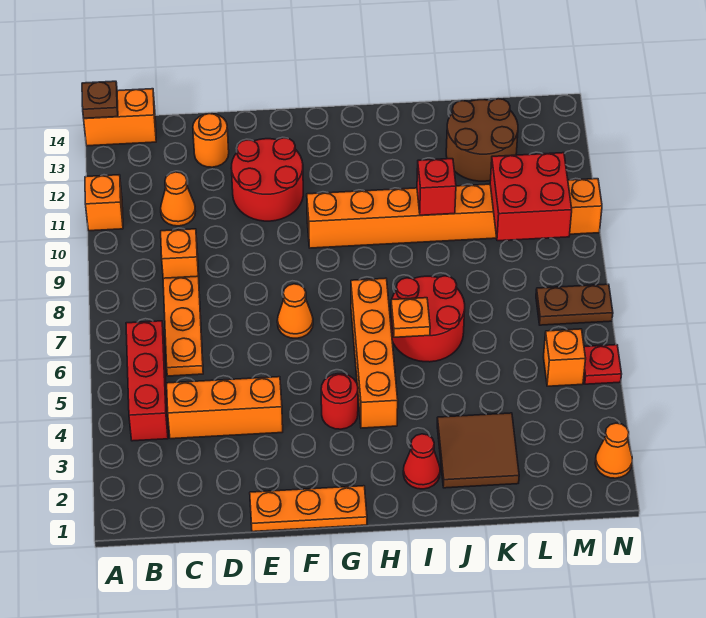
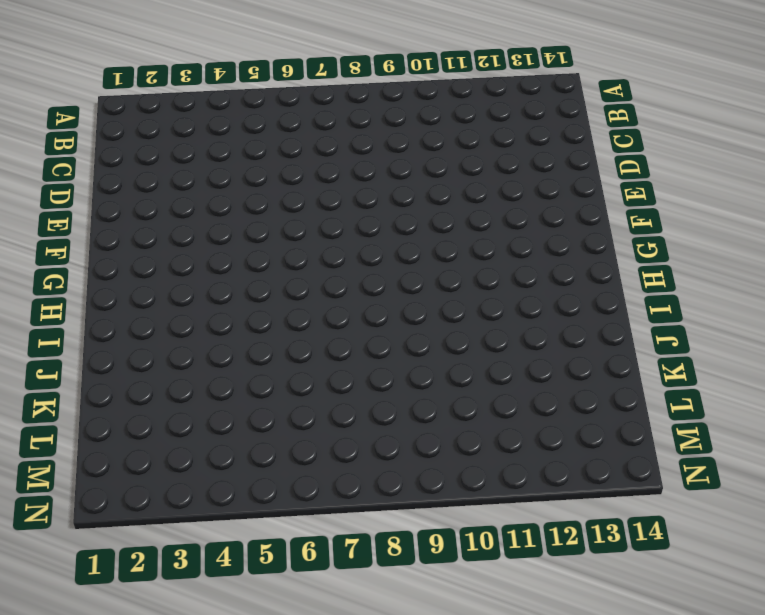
none -> orange 1x1 brick [85,175,123,231]
none -> orange 1x2 brick [84,89,156,146]
none -> red 1x3 brick [126,321,168,441]

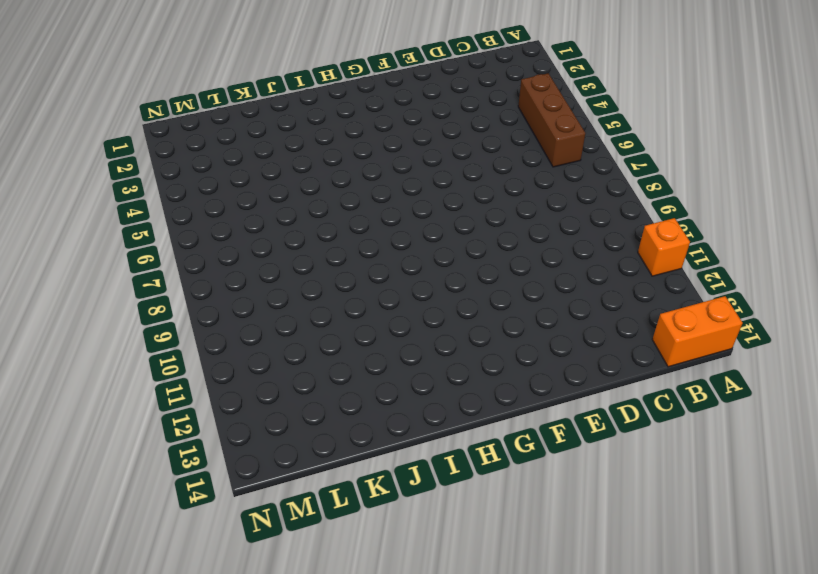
brown 1x3 brick [518,73,585,167] -> red 1x3 brick [126,321,168,441]
none -> orange 1x3 brick [167,377,283,439]
none -> orange 1x3 plate [163,276,203,376]
none -> orange 1x1 brick [161,229,199,278]

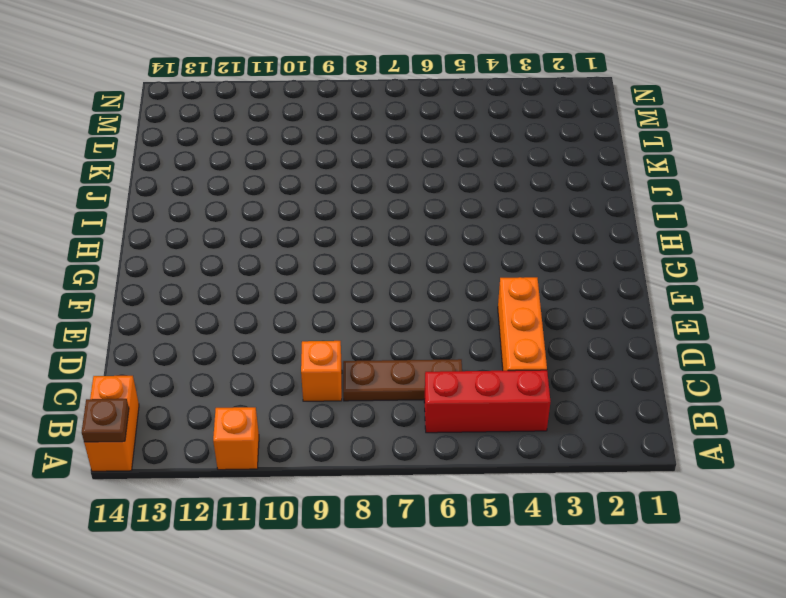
brown 1x3 plate [343,359,462,401] -> orange 1x3 plate [163,276,203,376]
none -> orange 1x1 cone [161,172,195,226]
none -> orange 1x1 round brick [193,114,229,167]
none -> orange 1x3 plate [250,486,367,532]

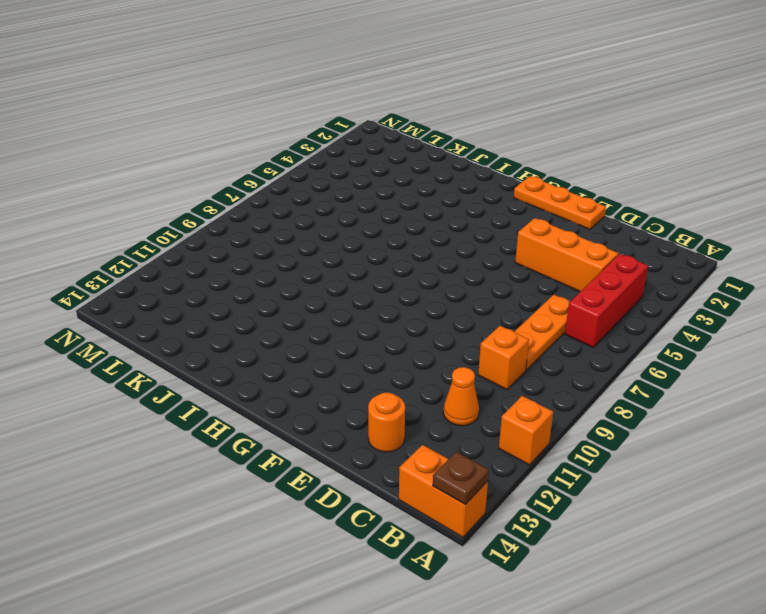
none -> red 2x2 round brick [231,138,303,221]
none -> orange 1x1 cone [277,284,313,338]
none -> red 1x1 round brick [321,374,358,429]

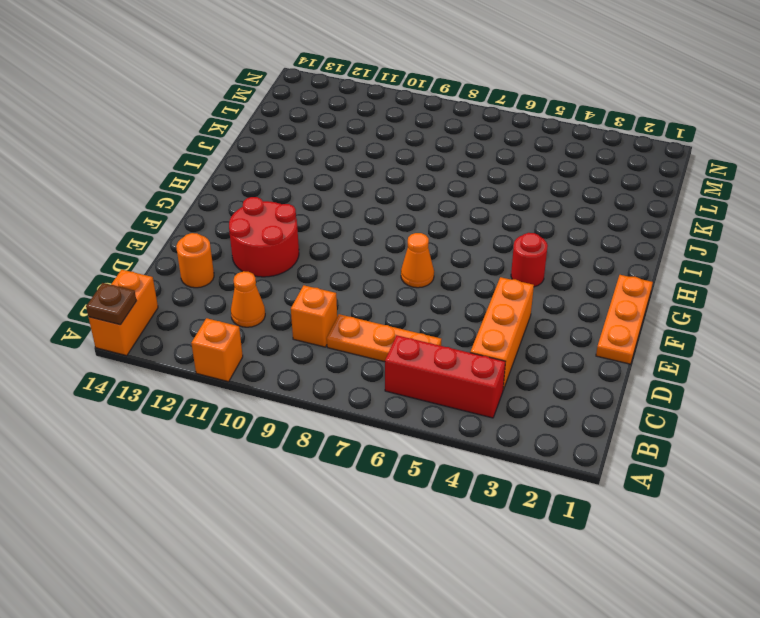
none -> orange 1x8 brick [307,179,602,248]
none -> orange 1x4 brick [351,278,398,428]
none -> red 1x1 cone [403,434,440,489]

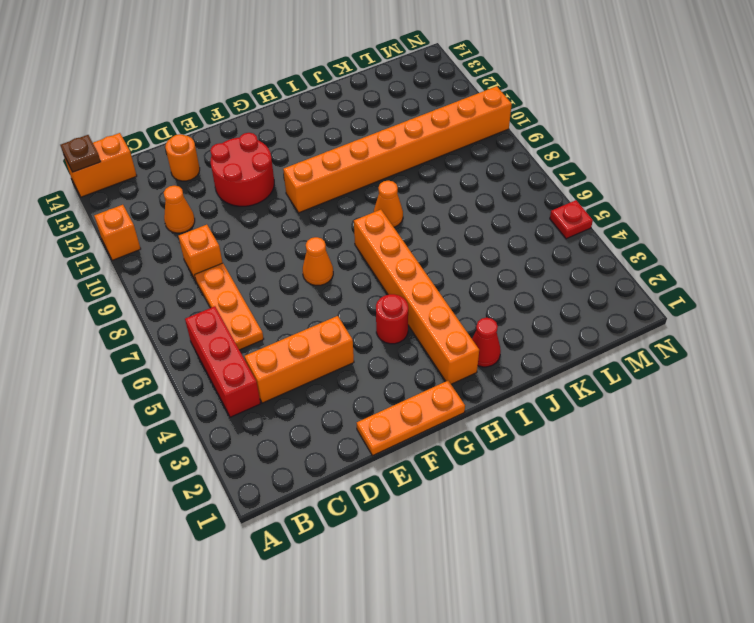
orange 1x6 brick [354,210,479,384] -> orange 1x4 brick [351,278,398,428]
orange 1x1 cone [374,181,403,227] -> orange 1x1 cone moved to [595,423,632,478]
none -> red 2x2 round brick [391,276,465,362]
none -> brown 2x2 tile [437,413,519,488]
none -> brown 2x2 round brick [446,99,518,181]

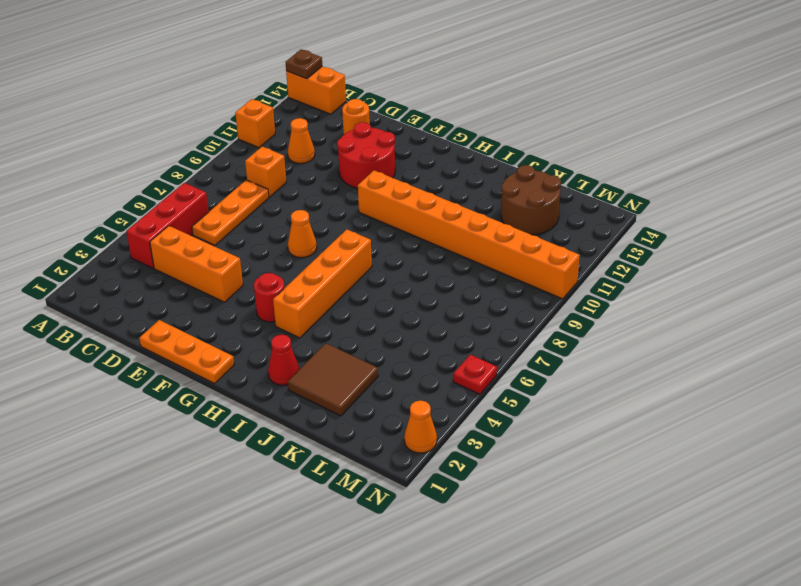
none -> red 2x2 round brick [391,276,465,362]
none -> orange 1x1 brick [544,329,586,386]
none -> brown 1x2 plate [536,284,613,325]

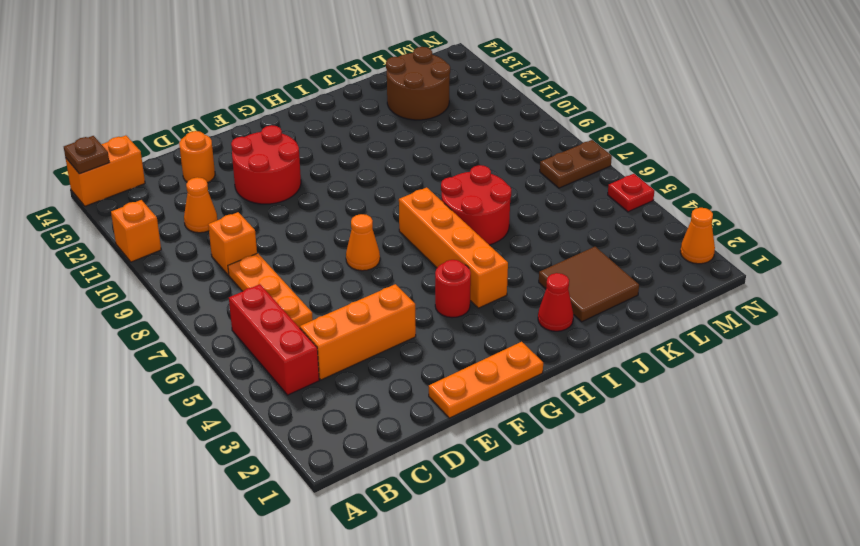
none -> orange 1x8 brick [307,179,602,248]
none -> orange 1x1 brick [544,329,586,386]
none -> orange 1x1 plate [391,298,430,337]

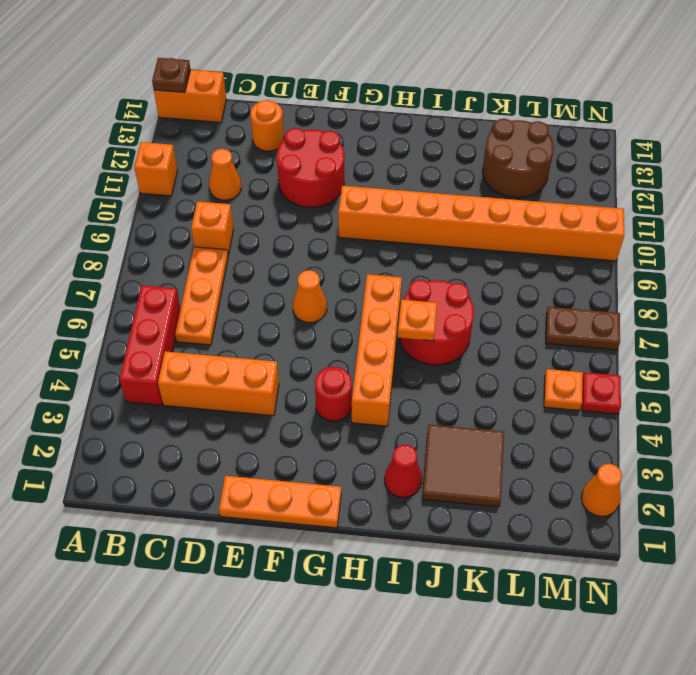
orange 1x1 plate [544,369,583,411] -> orange 1x1 brick [544,329,586,386]
none -> red 1x1 brick [417,159,456,215]
none -> red 2x2 brick [490,153,572,241]

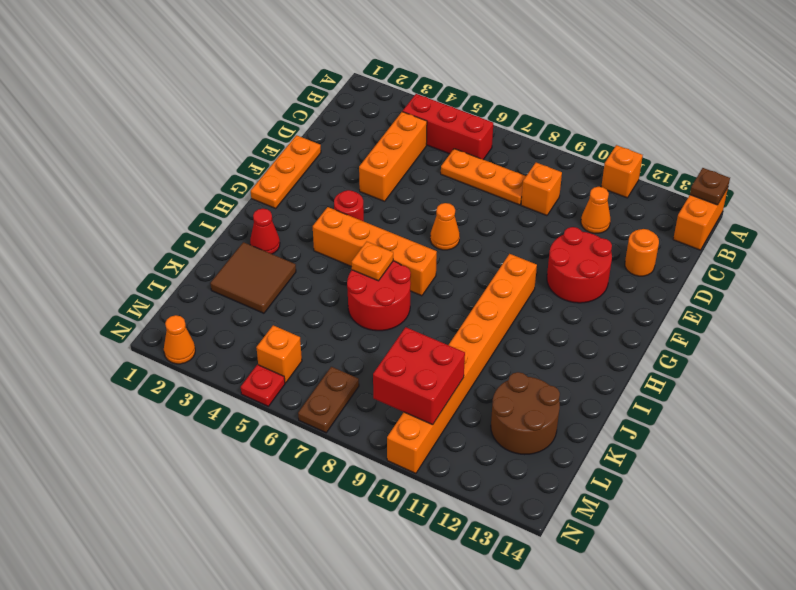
none -> red 1x1 brick [417,159,456,215]

